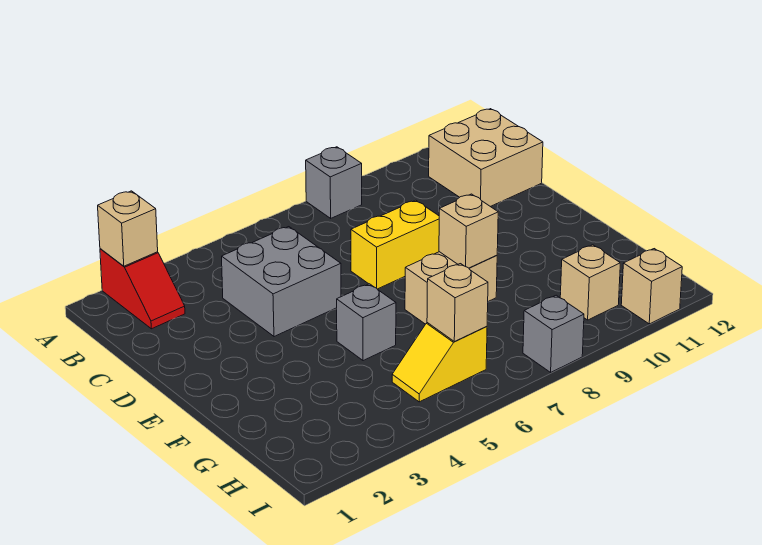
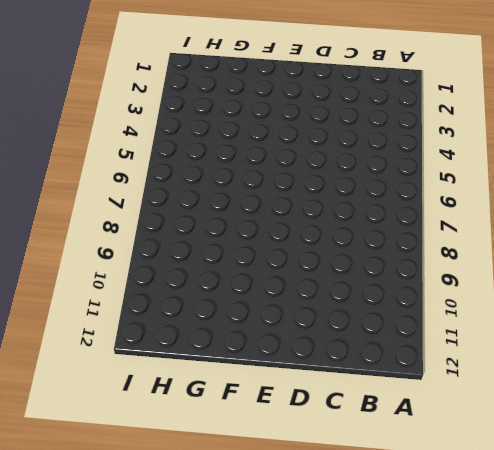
none -> red 1x2 slope [100,249,185,329]
none -> grey 1x1 brick [306,147,362,218]
none -> tan 2x2 brick [429,109,543,207]

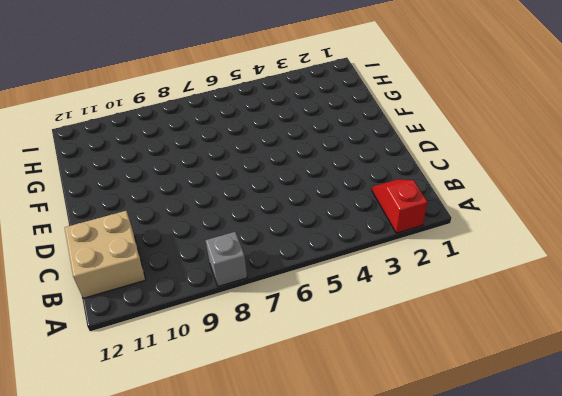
none -> grey 2x2 brick [222,227,341,337]
none -> yellow 1x2 brick [351,200,439,289]
none -> grey 1x1 brick [337,284,396,361]

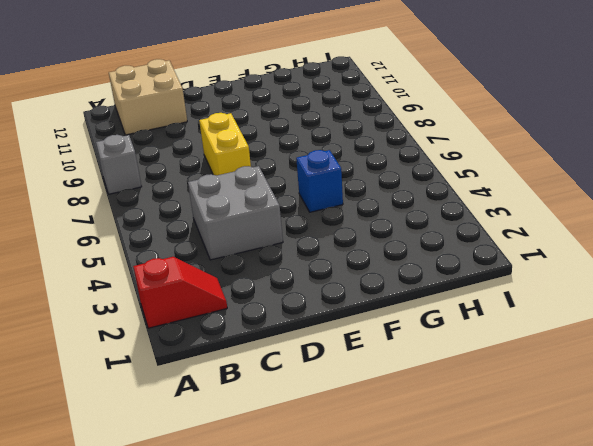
blue 1x1 brick [296,150,343,212] -> grey 1x1 brick [337,284,396,361]
none -> tan 1x2 brick [405,252,497,324]
none -> yellow 1x2 slope [392,323,487,402]
none -> tan 1x1 brick [560,245,620,320]

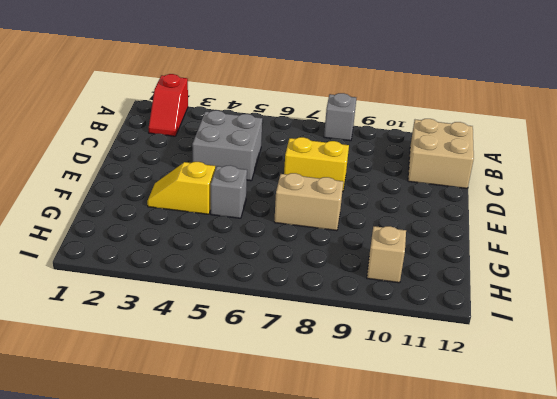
yellow 1x2 slope [147,162,215,214] -> yellow 1x2 slope moved to [392,323,487,402]
none -> grey 1x1 brick [523,295,584,372]
none -> tan 1x1 brick [621,249,682,324]
none -> tan 1x1 brick [98,191,158,266]

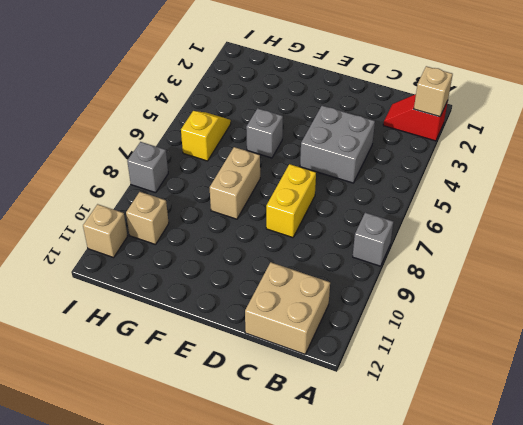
none -> tan 1x1 brick [439,194,498,268]
none -> tan 1x1 brick [427,264,488,342]

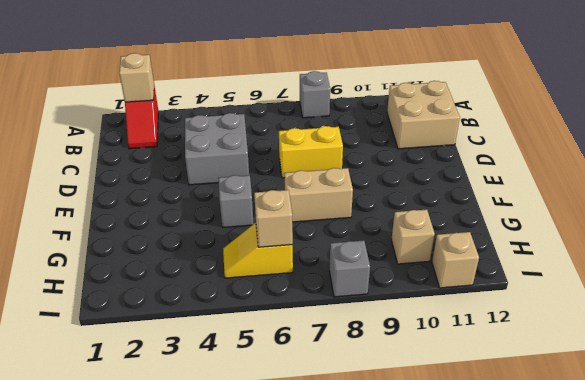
none -> tan 1x1 brick [439,194,498,268]

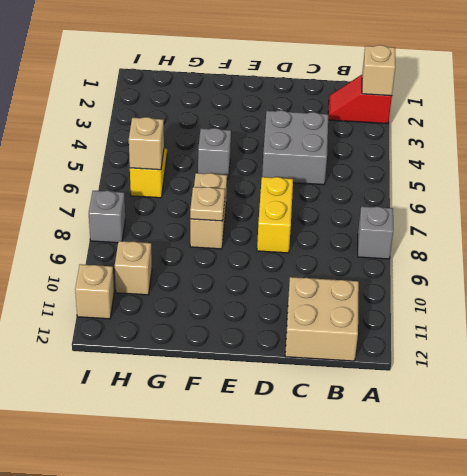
tan 1x1 plate [190,187,225,221] -> tan 1x1 brick [439,194,498,268]

